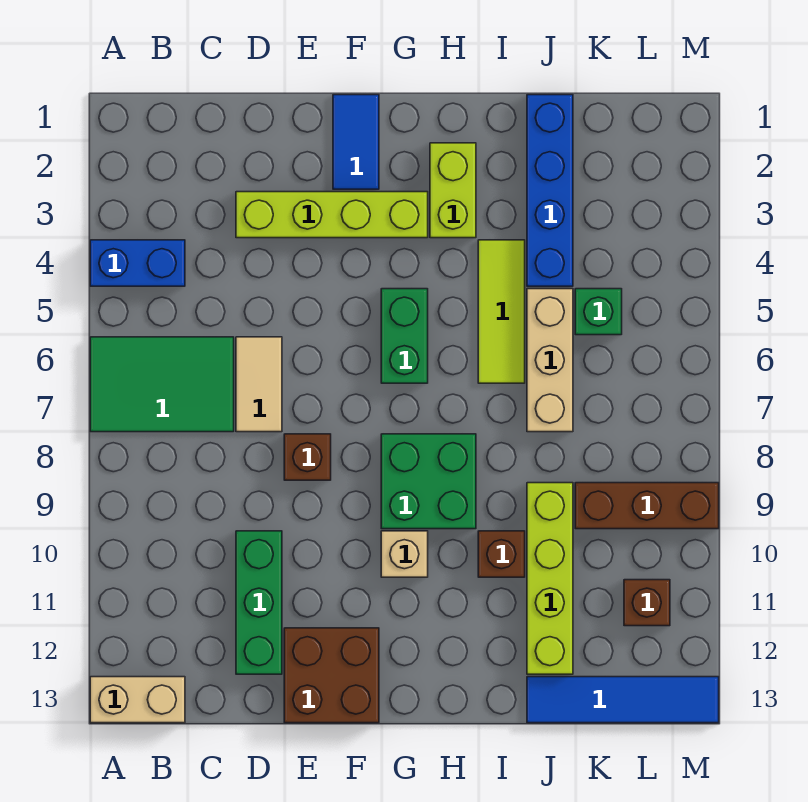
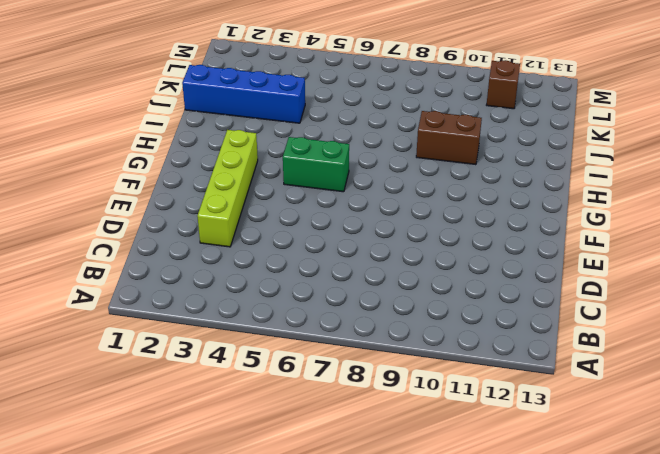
brown 1x2 brick [416,111,482,165] -> brown 1x1 brick [478,531,525,577]
none -> blue 1x2 brick [90,240,185,286]
none -> green 2x3 tile [90,337,234,432]
none -> tan 1x2 brick [90,677,185,723]

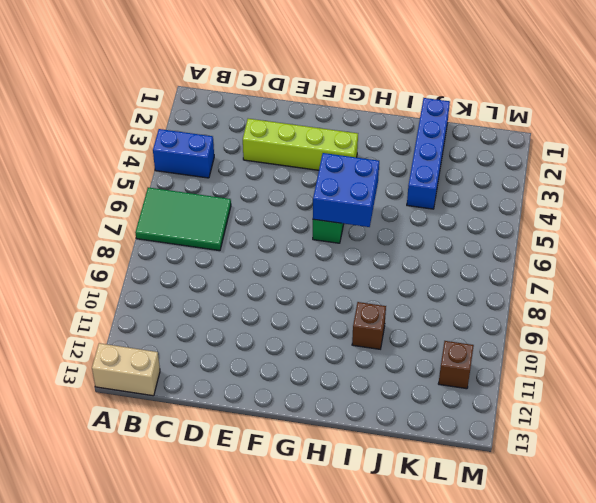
blue 2x2 brick [313,153,379,227] -> none
none -> tan 1x2 tile [236,337,282,432]
none -> green 1x3 brick [236,531,282,674]
none -> brown 1x1 brick [284,434,331,480]

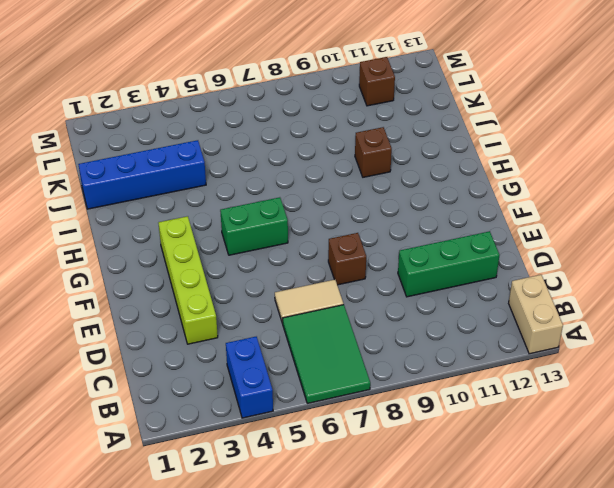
none -> brown 2x2 brick [284,628,379,723]
none -> blue 1x2 tile [333,95,379,189]
none -> green 2x2 brick [381,434,476,529]

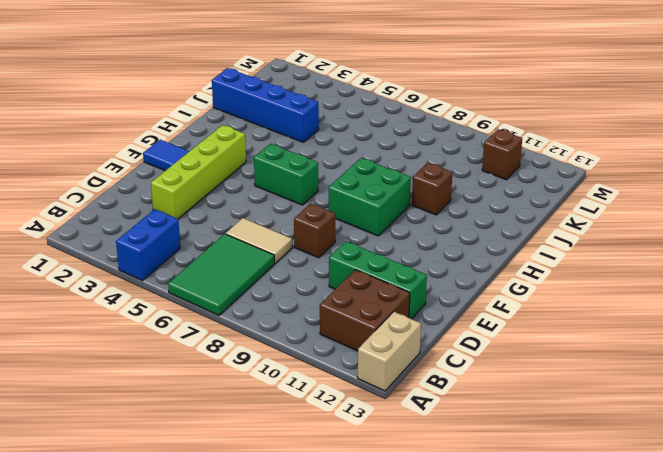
brown 2x2 brick [320,270,410,351] -> brown 2x2 brick moved to [284,628,379,723]
none -> tan 1x1 brick [381,531,428,577]
none -> lime 1x2 brick [430,143,476,238]
none -> lime 1x3 tile [478,240,525,383]

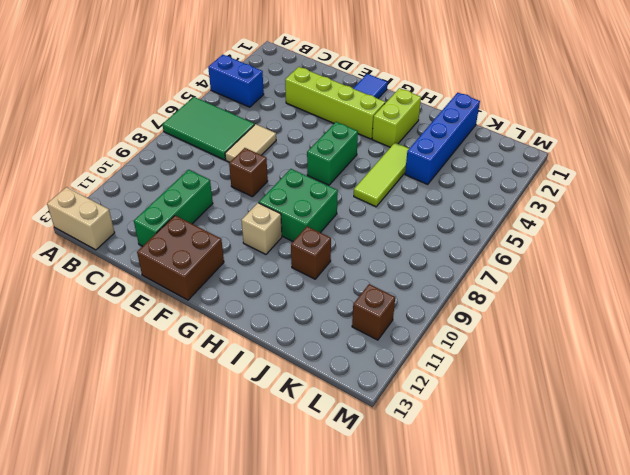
none -> tan 1x3 brick [527,289,573,432]
none -> lime 1x4 brick [527,483,573,674]
none -> blue 1x4 tile [527,677,719,723]

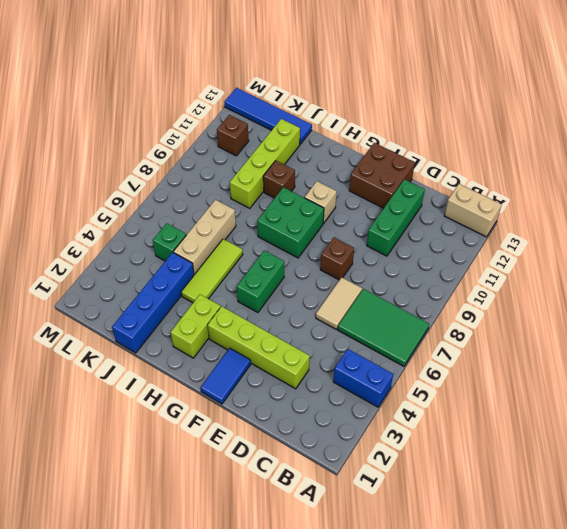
none -> brown 1x3 brick [575,483,719,529]

